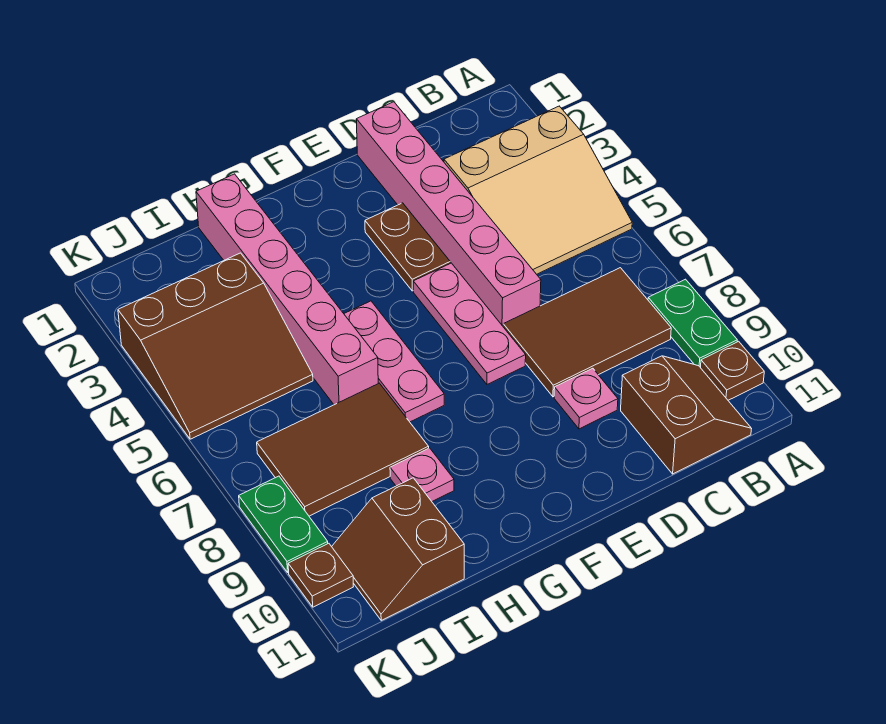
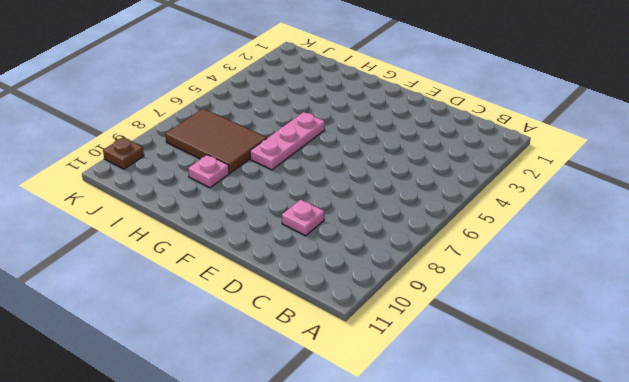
none -> tan 3x3 slope [444,106,632,274]
none -> green 1x2 plate [648,279,737,367]
none -> brown 1x1 plate [700,341,764,400]

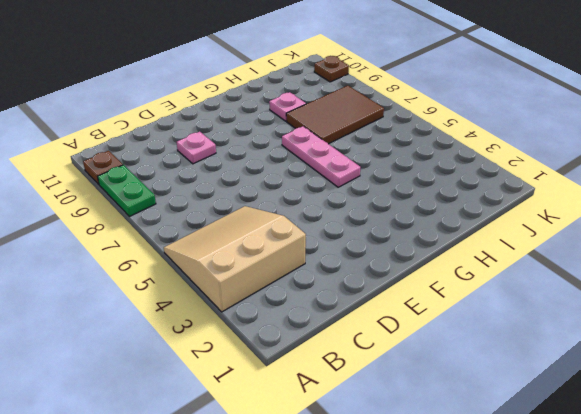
none -> brown 2x3 tile [503,268,671,397]
none -> brown 2x2 slope [621,356,752,474]
none -> pink 1x6 brick [356,102,541,326]

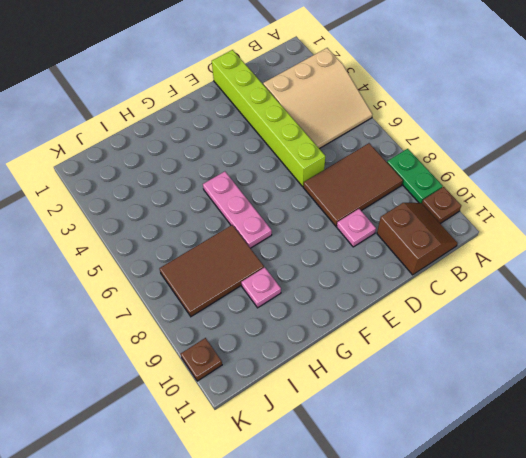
lime 1x6 brick [212,50,325,186] -> pink 1x6 brick [356,102,541,326]
none -> brown 1x2 plate [365,203,450,291]
none -> pink 1x3 plate [413,263,526,384]
none -> pink 1x6 brick [196,174,378,405]

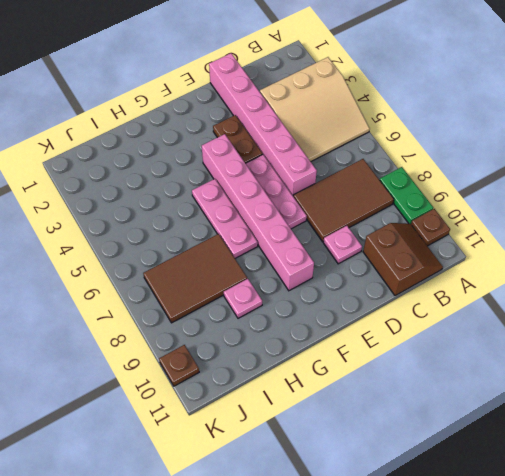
pink 1x6 brick [202,134,314,291] -> pink 1x6 brick moved to [196,174,378,405]
none -> brown 3x3 slope [118,253,313,439]
none -> brown 2x2 slope [332,478,464,620]
none -> green 1x2 plate [239,476,328,572]

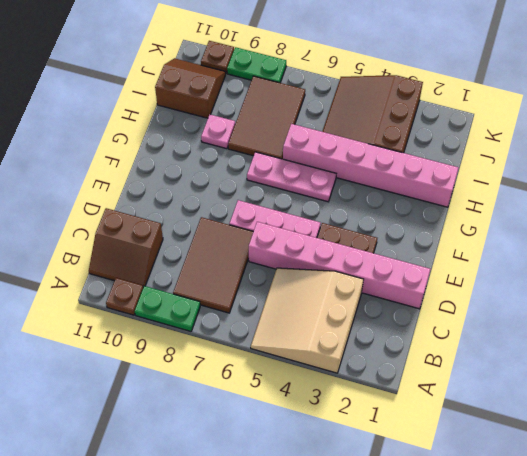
none -> pink 1x1 plate [554,368,618,429]

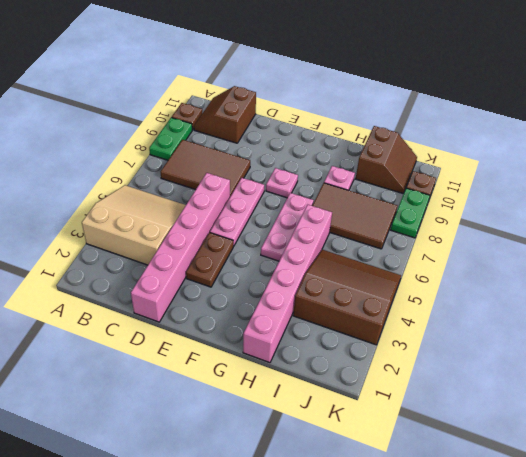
pink 1x1 plate [266,168,298,198] -> pink 1x1 plate moved to [554,368,618,429]

